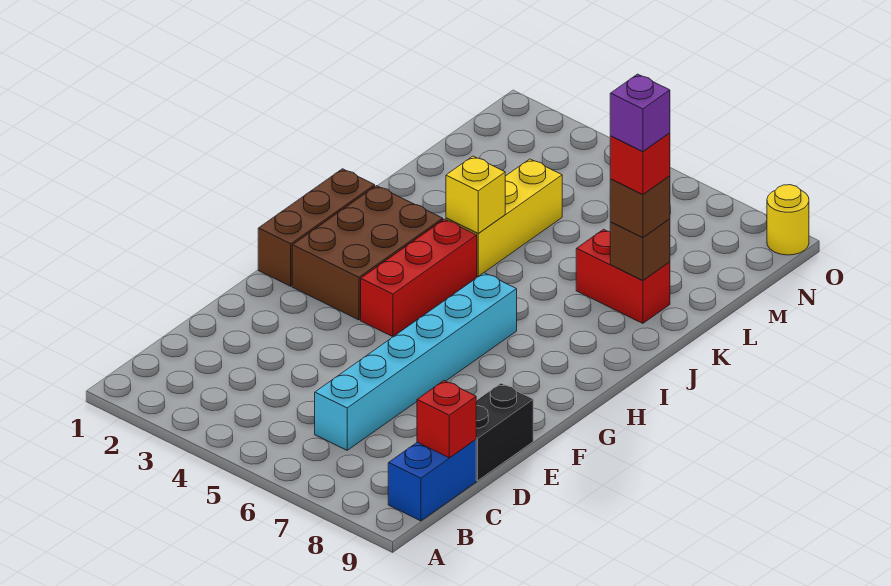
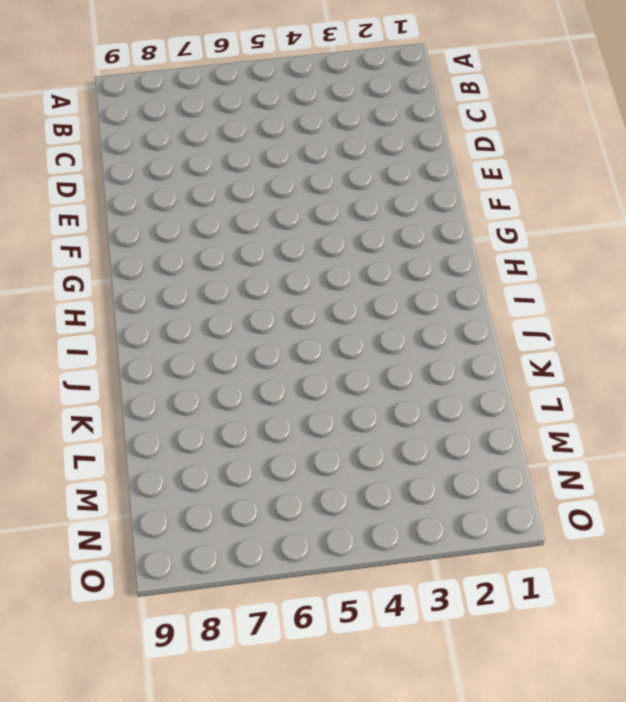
none -> blue 1x2 brick [388,440,476,521]
none -> cyan 1x6 brick [315,273,517,450]
none -> black 1x2 brick [476,383,533,481]

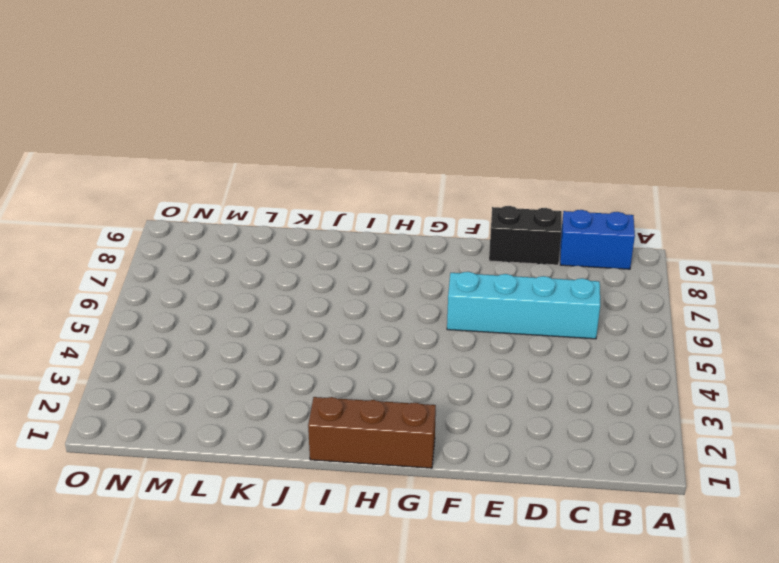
cyan 1x4 brick [447,272,600,339] -> cyan 1x6 brick [315,273,517,450]
none -> brown 2x3 brick [292,186,443,320]
none -> red 1x3 brick [361,219,477,337]
none -> yellow 1x3 brick [446,159,562,276]

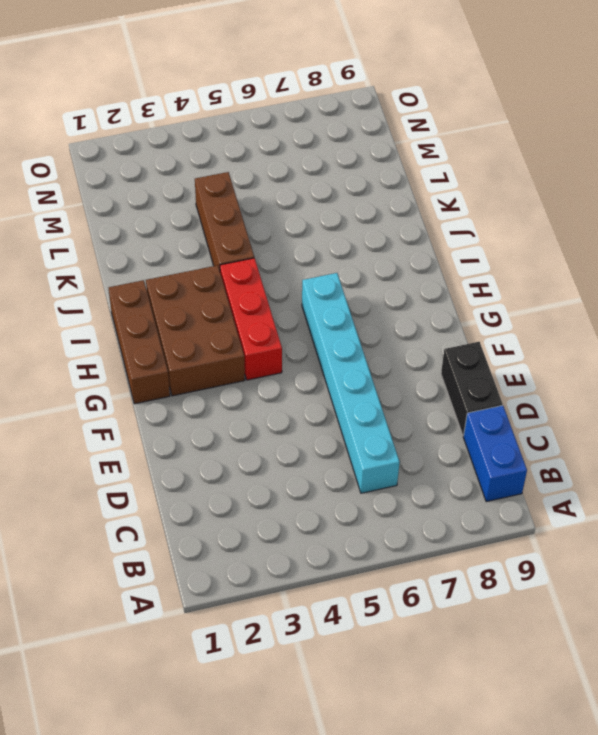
brown 1x3 brick [195,172,254,270] -> yellow 1x3 brick [446,159,562,276]
none -> red 1x2 brick [576,229,670,323]
none -> yellow 1x1 round brick [767,185,809,255]
none -> red 1x1 brick [417,381,476,458]

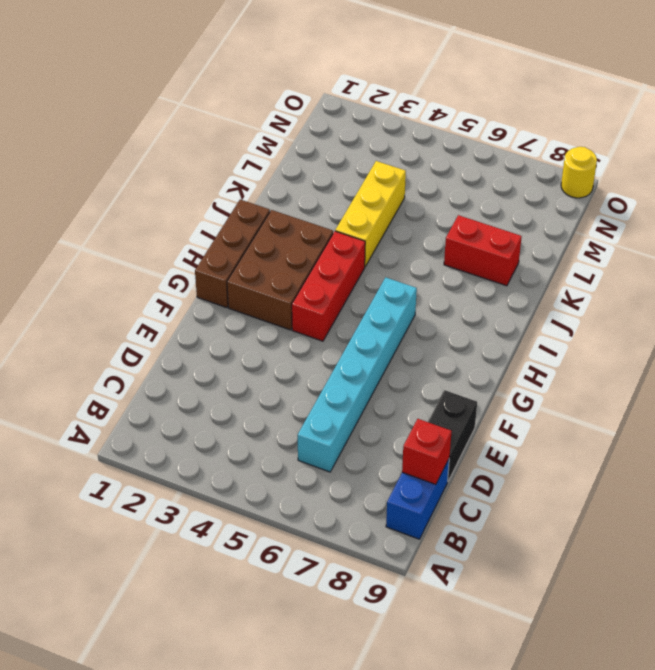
none -> yellow 1x1 brick [446,156,505,233]
none -> brown 1x1 brick [610,219,670,280]
none -> brown 1x1 brick [610,176,670,237]

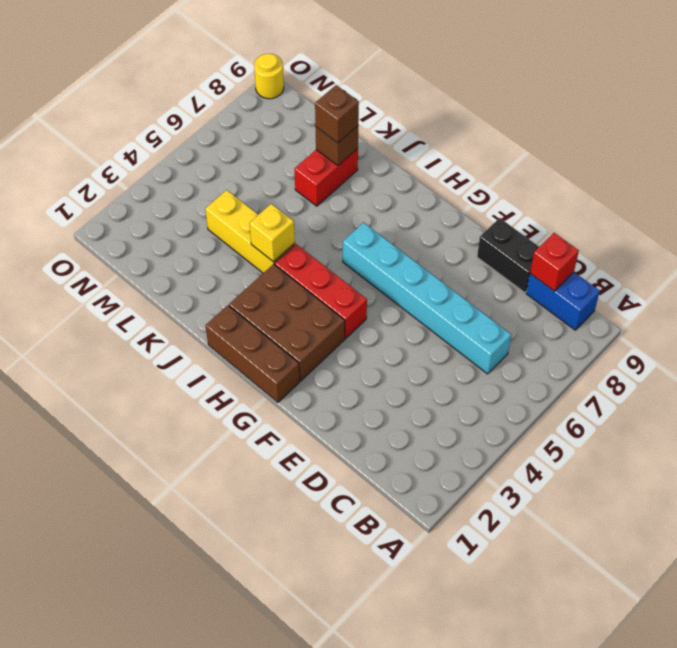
none -> red 1x1 brick [610,133,670,194]
none -> purple 1x1 brick [610,74,670,151]

